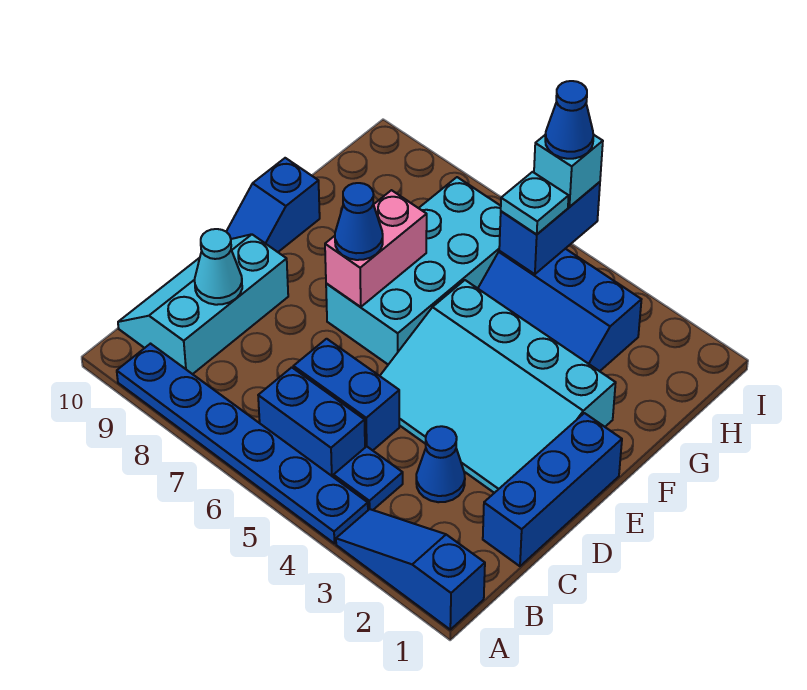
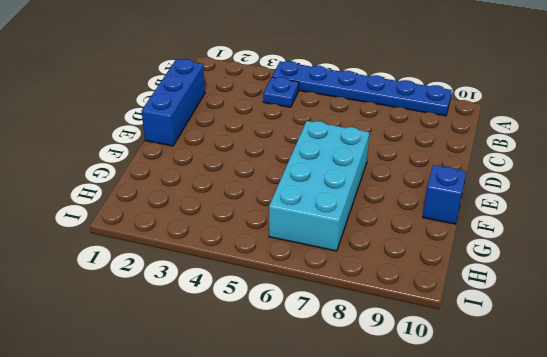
none -> blue 1x3 slope [336,509,485,630]
none -> blue 1x2 brick [258,367,365,477]
none -> cyan 2x3 slope [118,234,288,374]

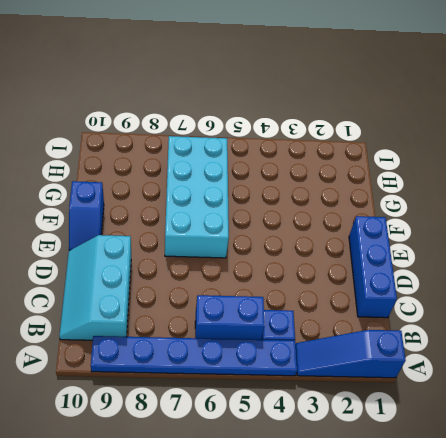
none -> blue 1x1 cone [416,426,465,502]
none -> blue 1x2 brick [293,339,399,450]
none -> cyan 3x4 slope [380,280,616,493]

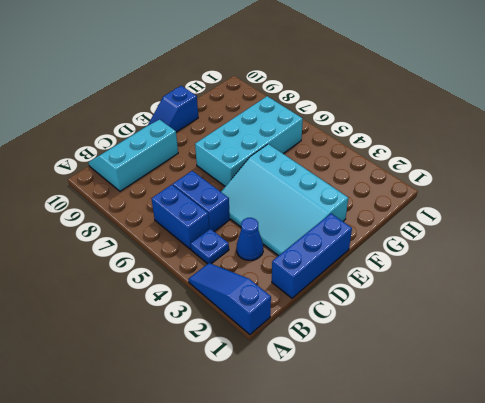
none -> blue 1x6 plate [117,344,368,543]
none -> blue 2x3 slope [478,249,642,371]
none -> cyan 1x1 cone [195,229,242,305]

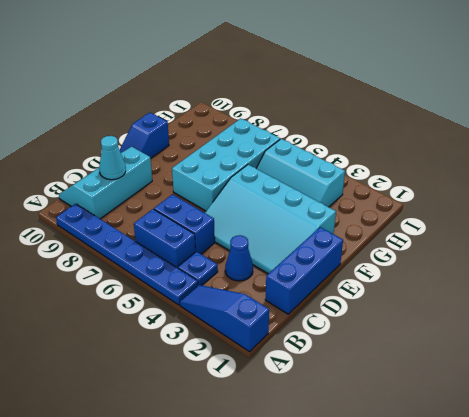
cyan 2x3 slope [256,139,345,207] -> blue 2x3 slope [478,249,642,371]
none -> pink 1x2 brick [325,190,427,307]
none -> blue 1x2 brick [499,182,600,274]
none -> blue 1x1 cone [335,183,383,260]

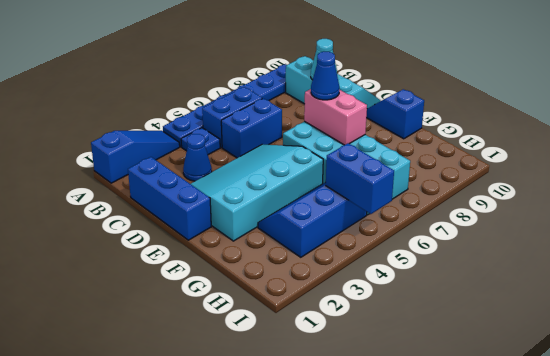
none -> cyan 1x1 plate [501,172,569,235]
none -> cyan 1x1 brick [534,135,603,207]
none -> blue 1x1 cone [545,81,593,159]

